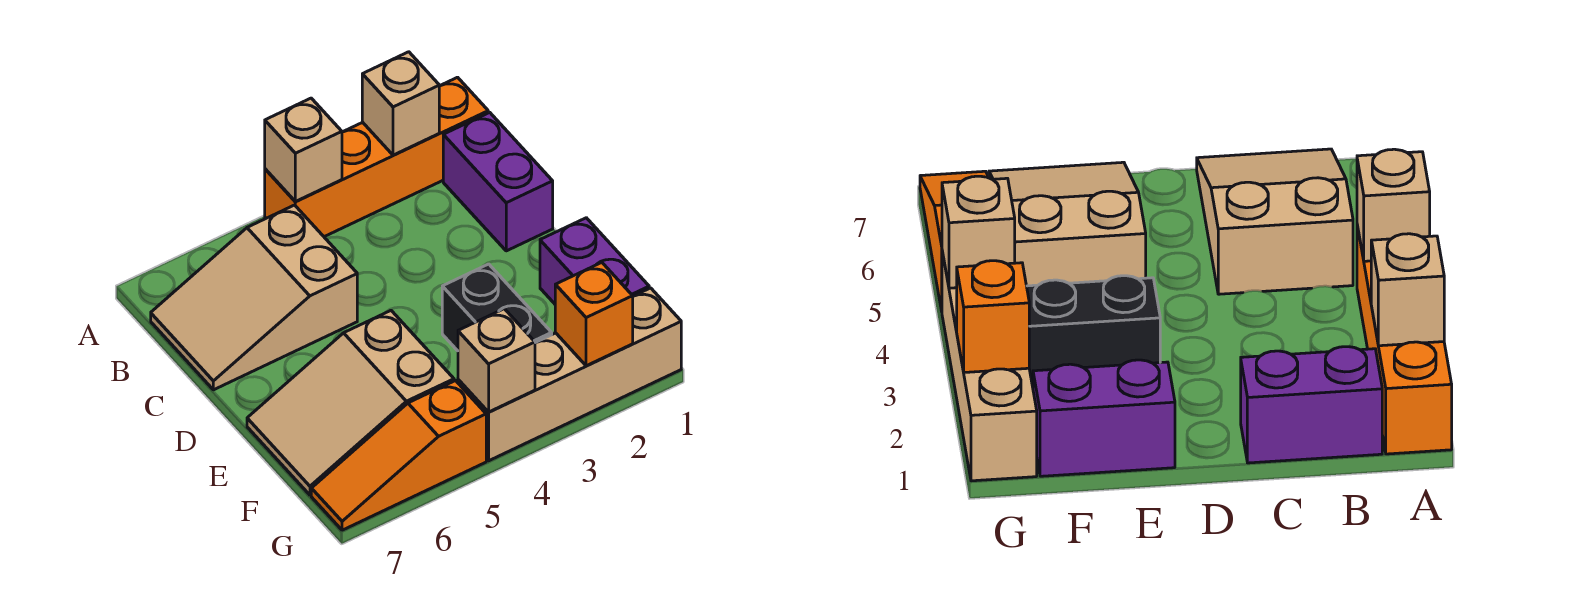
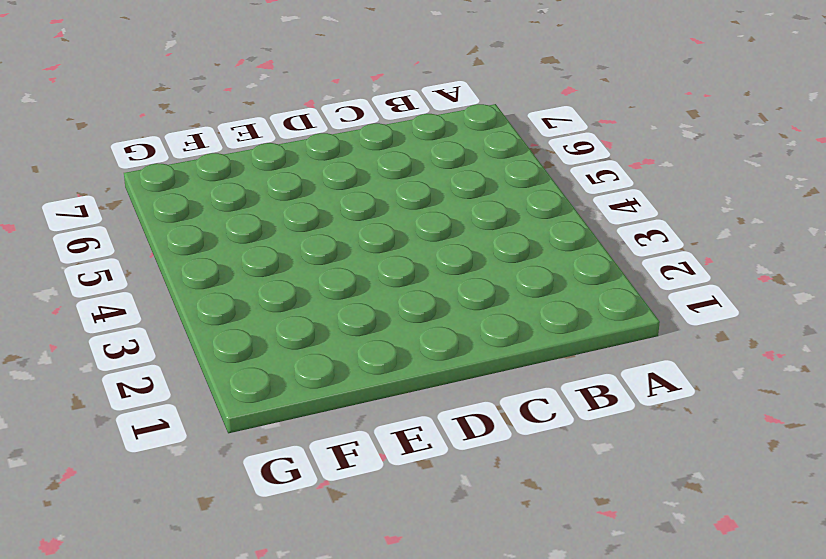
none -> orange 1x4 brick [265,77,488,237]
none -> purple 1x2 brick [443,113,553,251]
none -> tan 2x3 slope [151,205,357,390]

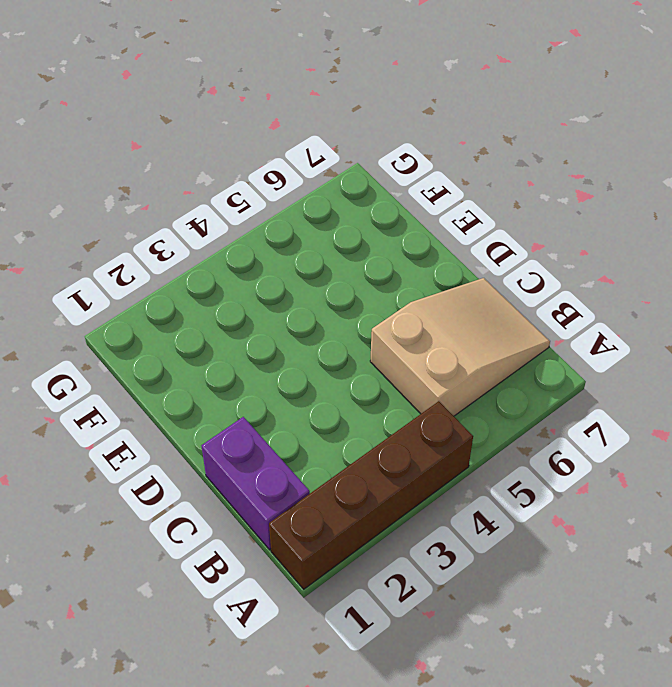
brown 1x4 brick [269,401,473,589] -> orange 1x4 brick [265,77,488,237]
none -> purple 1x2 brick [540,218,649,304]
none -> black 1x2 brick [442,264,552,351]
none -> tan 2x3 slope [247,311,454,495]

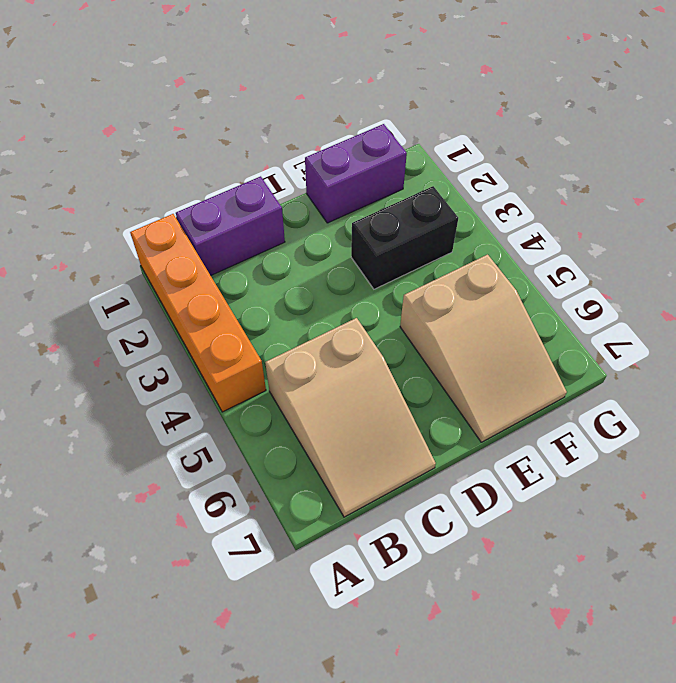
none -> tan 1x4 brick [458,288,681,461]
none -> orange 1x3 slope [311,381,486,530]
none -> tan 1x1 brick [362,52,439,155]

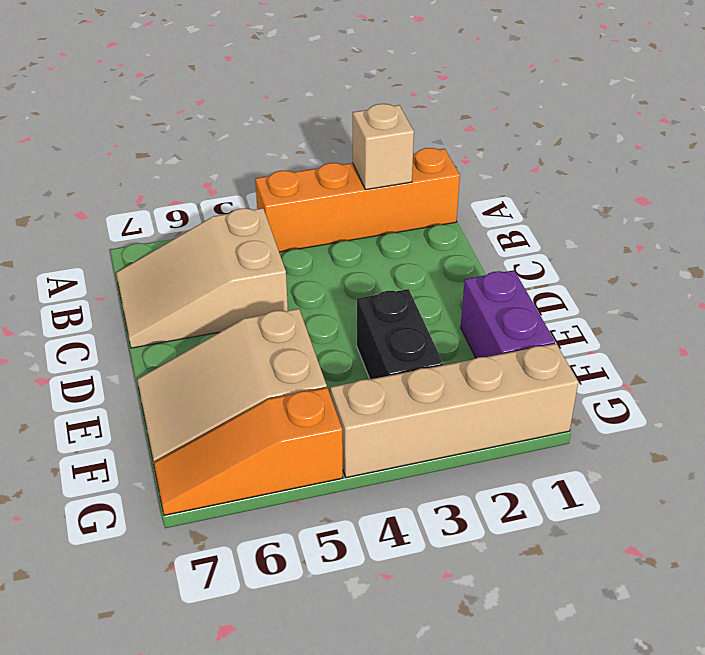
none -> purple 1x2 brick [443,113,553,251]
none -> tan 1x1 brick [265,98,342,201]
none -> orange 1x1 brick [555,262,633,366]

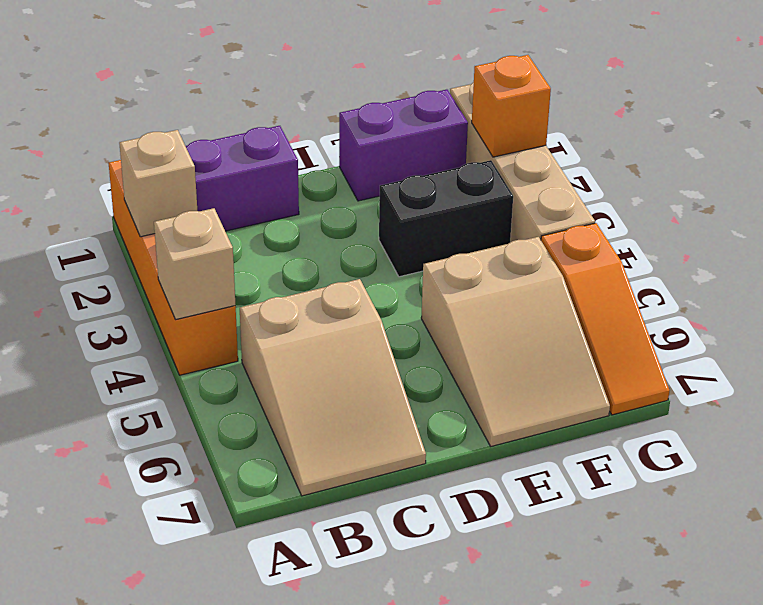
none -> tan 1x1 brick [458,309,535,412]

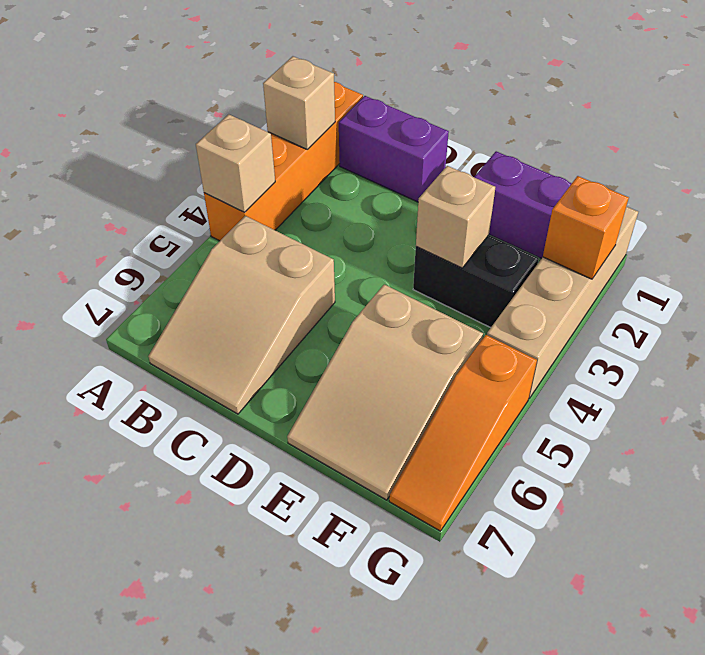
tan 1x1 brick [416,166,495,268] -> tan 1x1 brick moved to [458,309,535,412]

